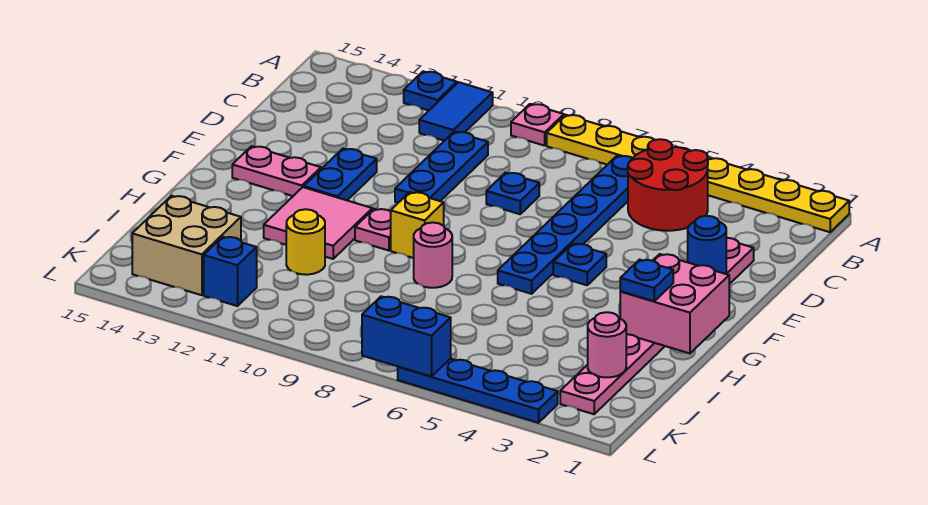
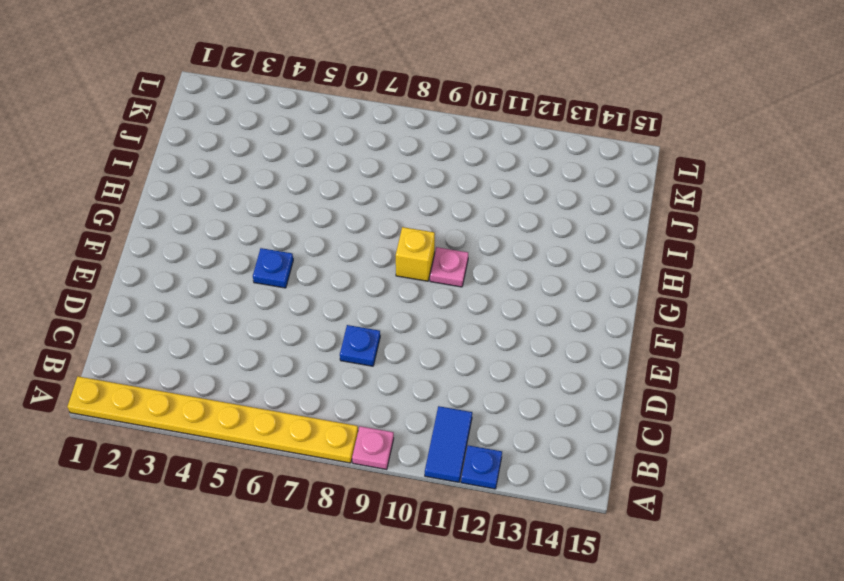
none -> red 2x2 round brick [628,139,708,231]
none -> blue 1x6 plate [498,156,632,294]
none -> blue 1x3 plate [395,132,488,203]

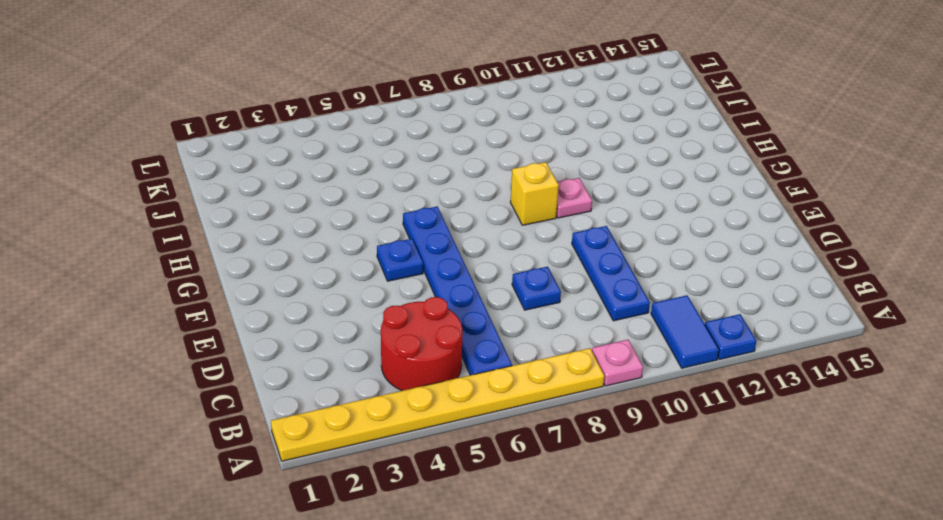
none -> pink 1x8 plate [560,238,754,414]
none -> blue 1x2 plate [304,149,377,200]
none -> pink 1x2 plate [232,146,321,196]

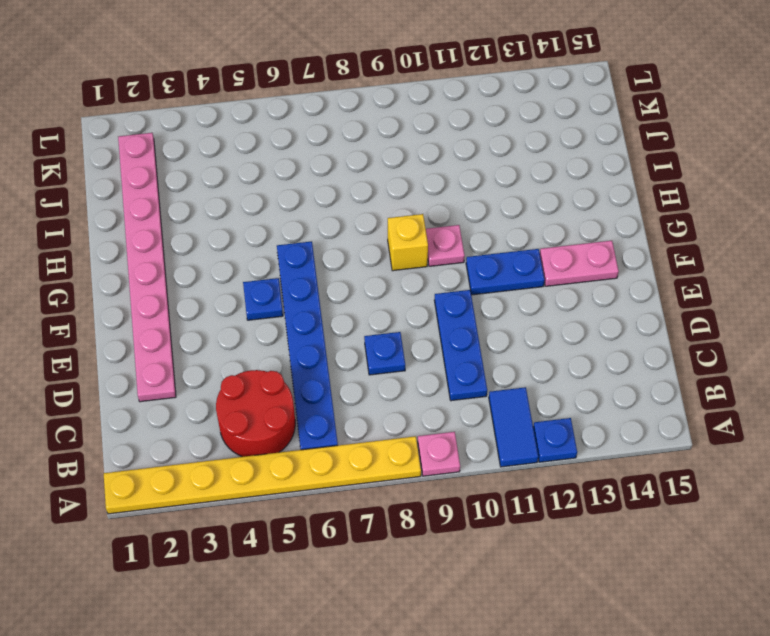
blue 1x2 plate [466,249,545,295] -> blue 1x2 plate turned to [304,149,377,200]
none -> pink 2x2 tile [264,187,372,259]
none -> pink 1x1 round brick [414,222,452,288]
none -> yellow 1x1 round brick [286,209,325,275]

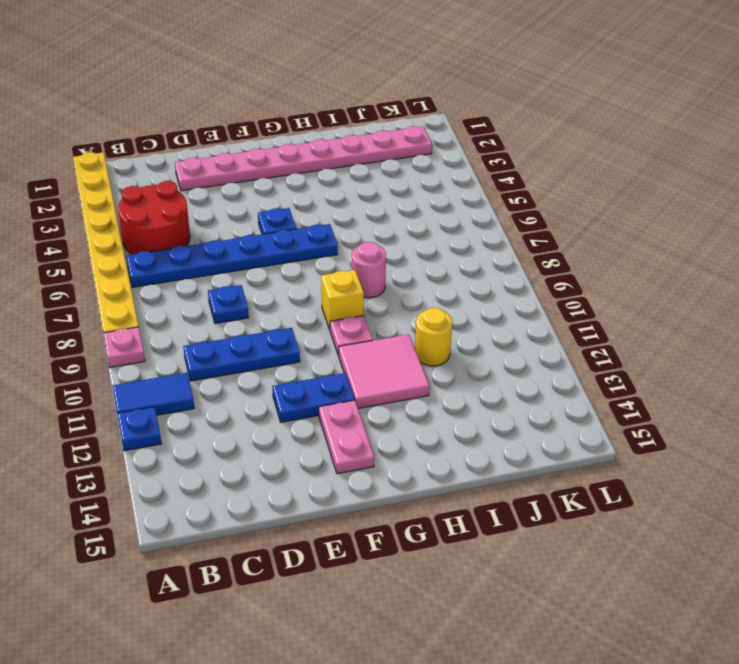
none -> tan 2x2 brick [132,196,241,295]
none -> blue 1x1 brick [204,237,257,306]
none -> blue 1x4 plate [398,359,558,423]

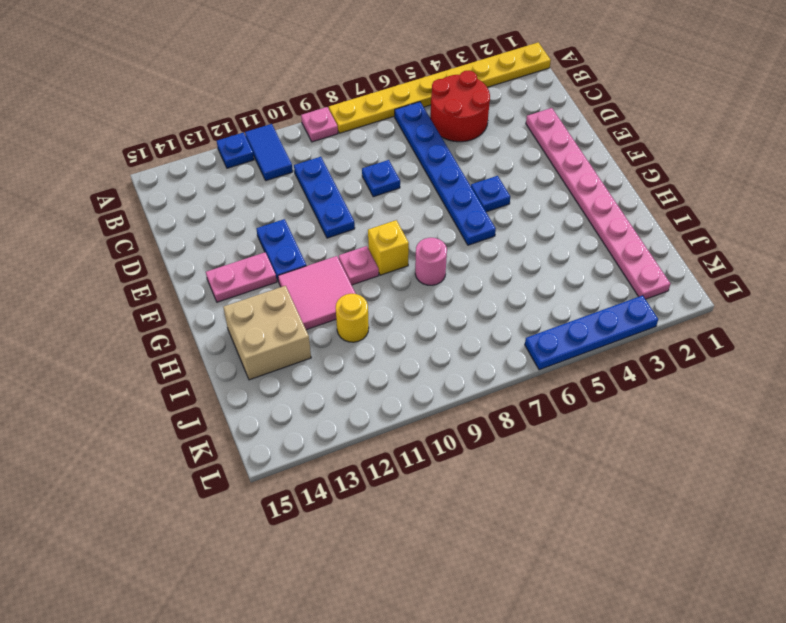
tan 2x2 brick [223,286,311,380] -> tan 2x2 brick moved to [132,196,241,295]
none -> blue 1x1 brick [204,237,257,306]
none -> blue 1x1 round brick [688,216,726,274]
none -> pink 2x2 brick [620,254,729,353]

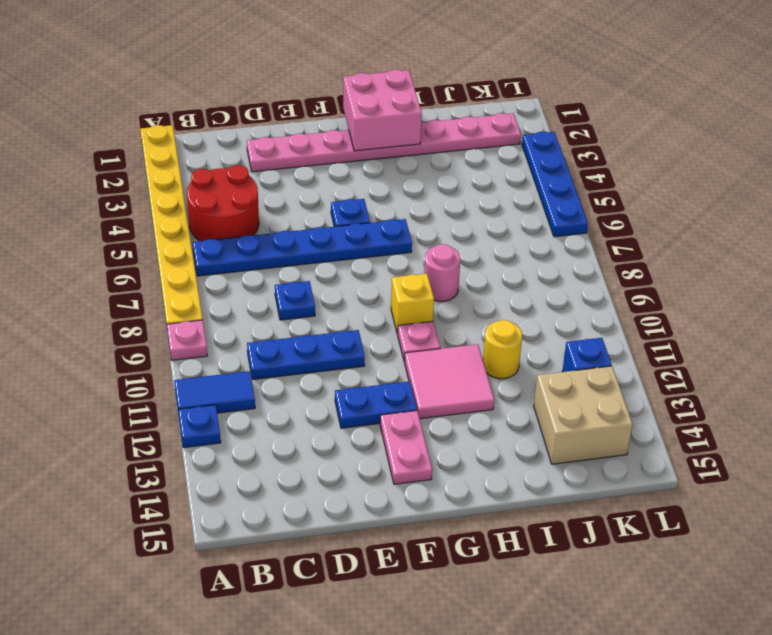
none -> blue 1x1 round brick [688,216,726,274]
none -> pink 1x1 round brick [588,312,626,377]
none -> blue 1x2 brick [362,296,451,377]

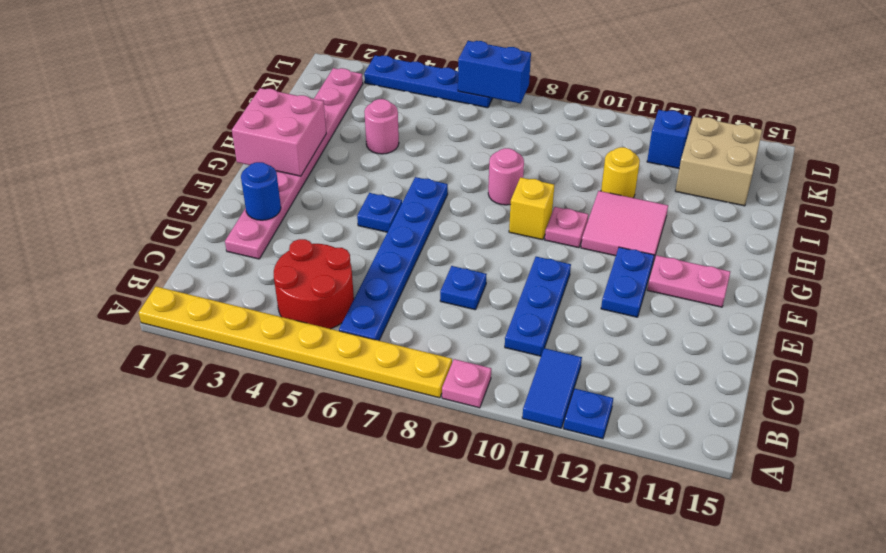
pink 1x1 round brick [364,99,399,154] -> pink 1x1 round brick moved to [588,312,626,377]
none -> blue 1x1 plate [620,260,673,301]

